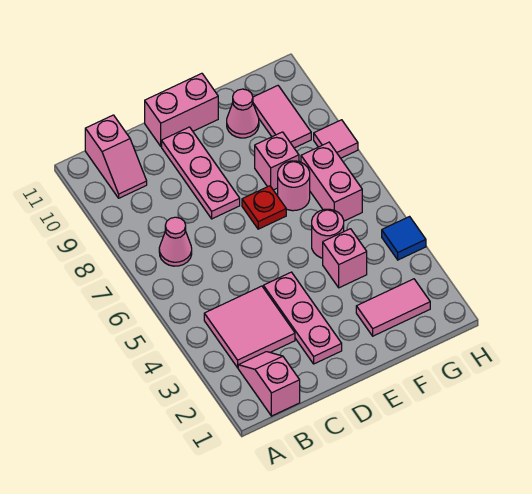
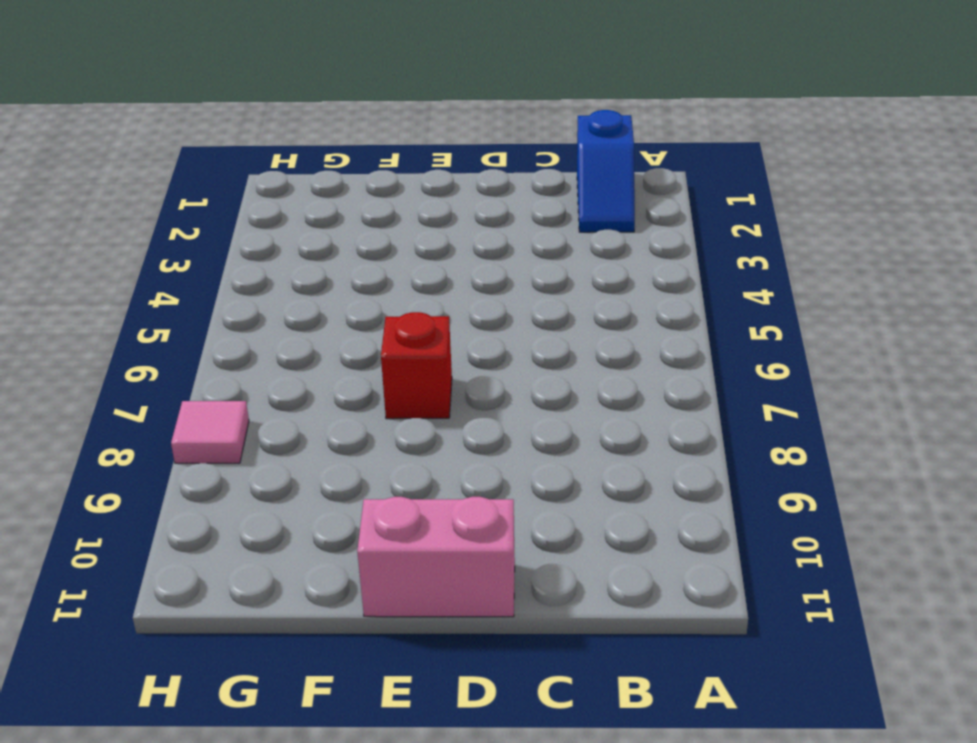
blue 1x2 slope [577,110,635,232] -> pink 1x2 slope [238,352,300,416]
red 1x1 brick [381,312,452,419] -> red 1x1 plate [242,186,286,229]
none -> pink 2x2 tile [204,286,295,368]
none -> pink 1x1 cone [159,217,192,266]
none -> pink 1x2 slope [85,115,147,198]

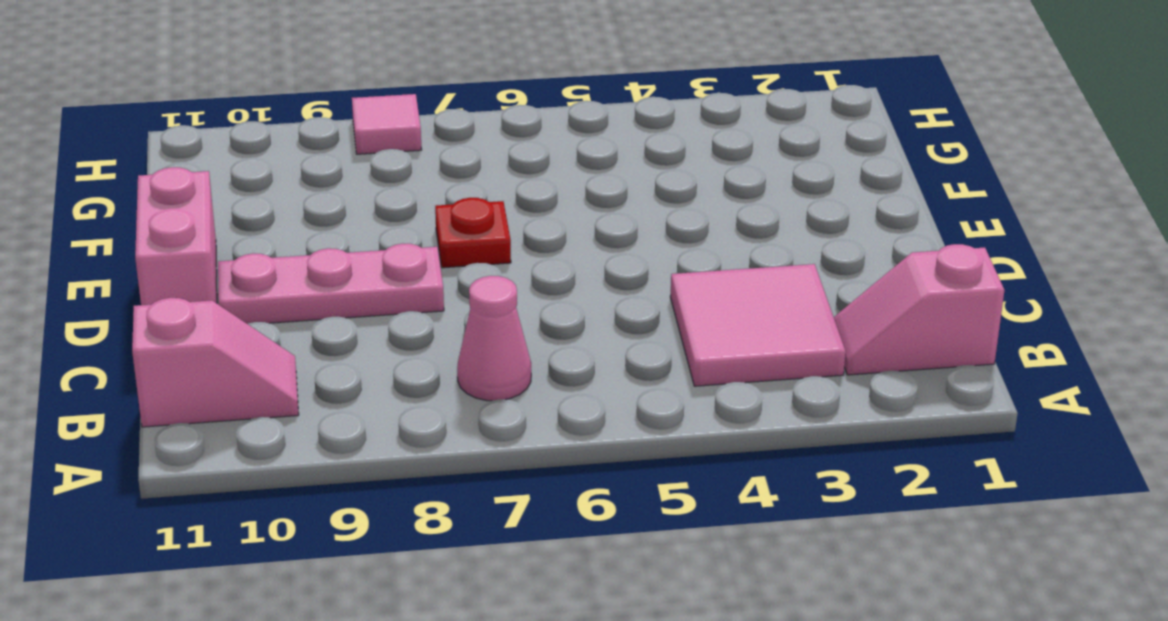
none -> pink 1x3 plate [263,272,342,364]
none -> pink 1x2 tile [356,279,430,336]
none -> pink 1x1 brick [323,229,367,288]

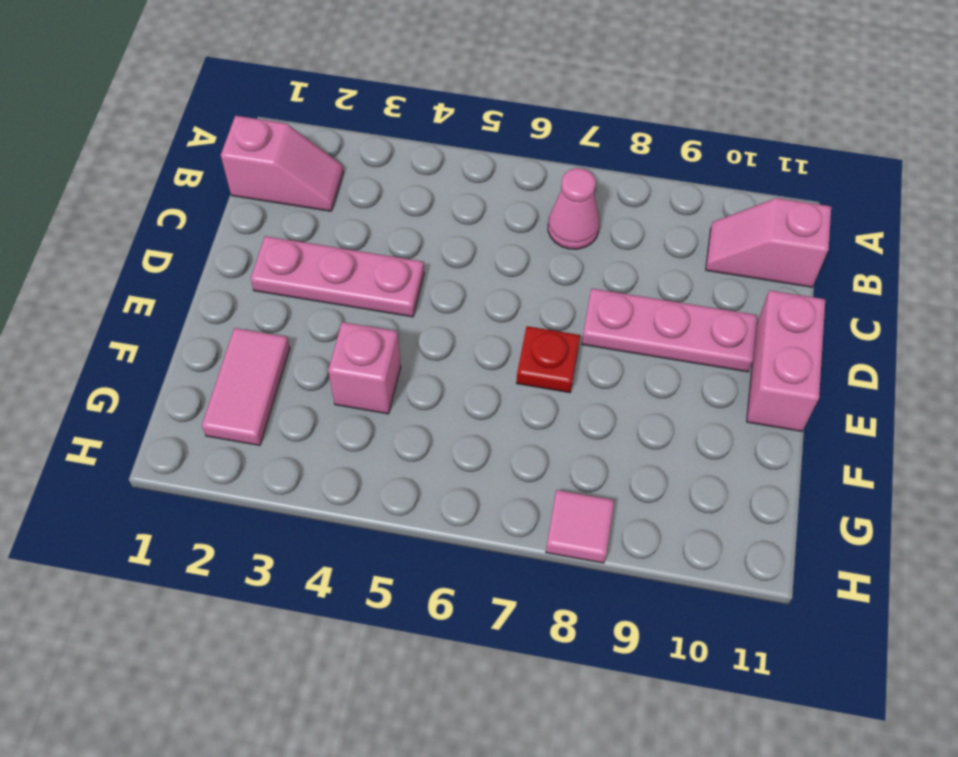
none -> pink 2x2 tile [204,286,295,368]
none -> pink 1x1 round brick [312,209,344,258]
none -> pink 1x1 round brick [278,161,310,211]

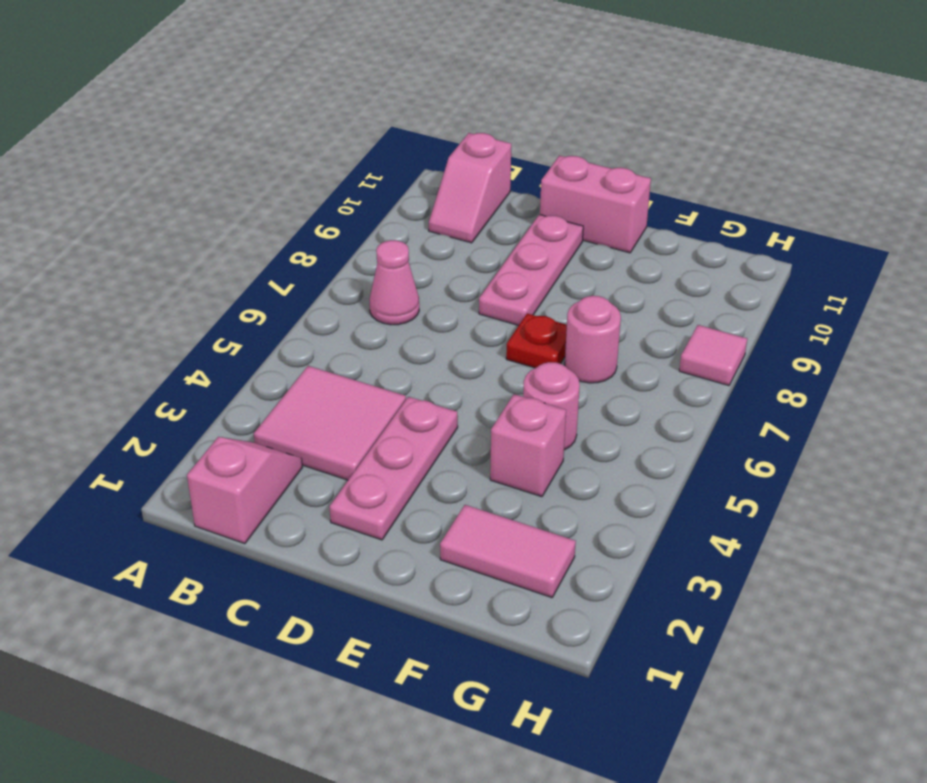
none -> pink 1x1 brick [255,132,299,190]
none -> pink 1x1 cone [227,89,259,138]
none -> pink 1x2 brick [301,142,362,221]

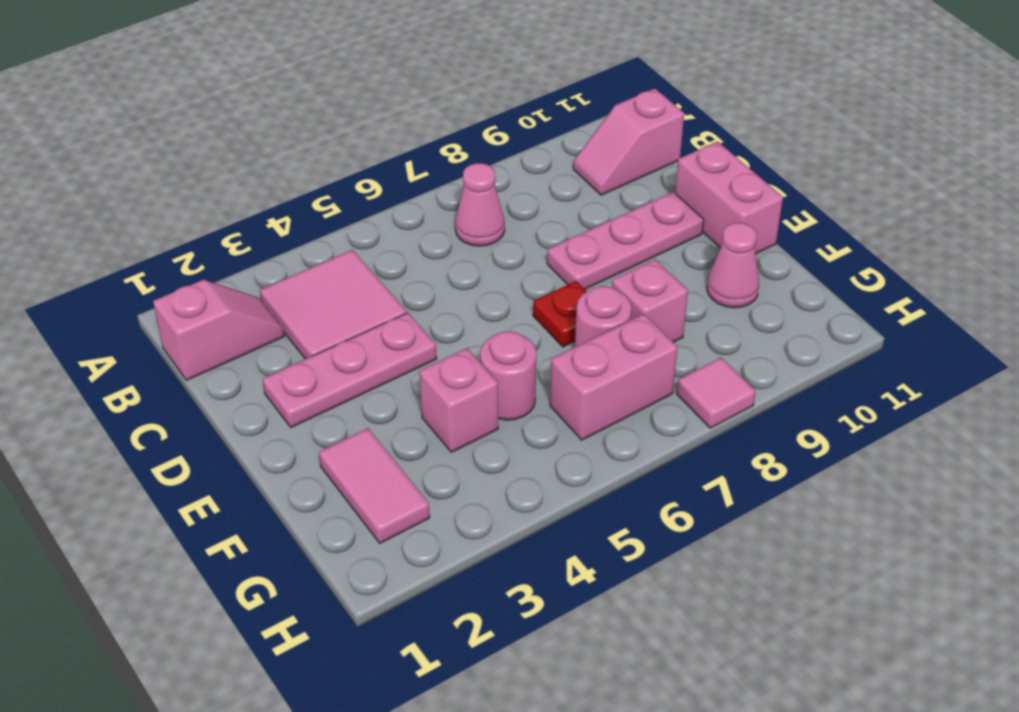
none -> pink 1x2 tile [253,86,311,148]
none -> blue 1x1 tile [382,217,426,260]

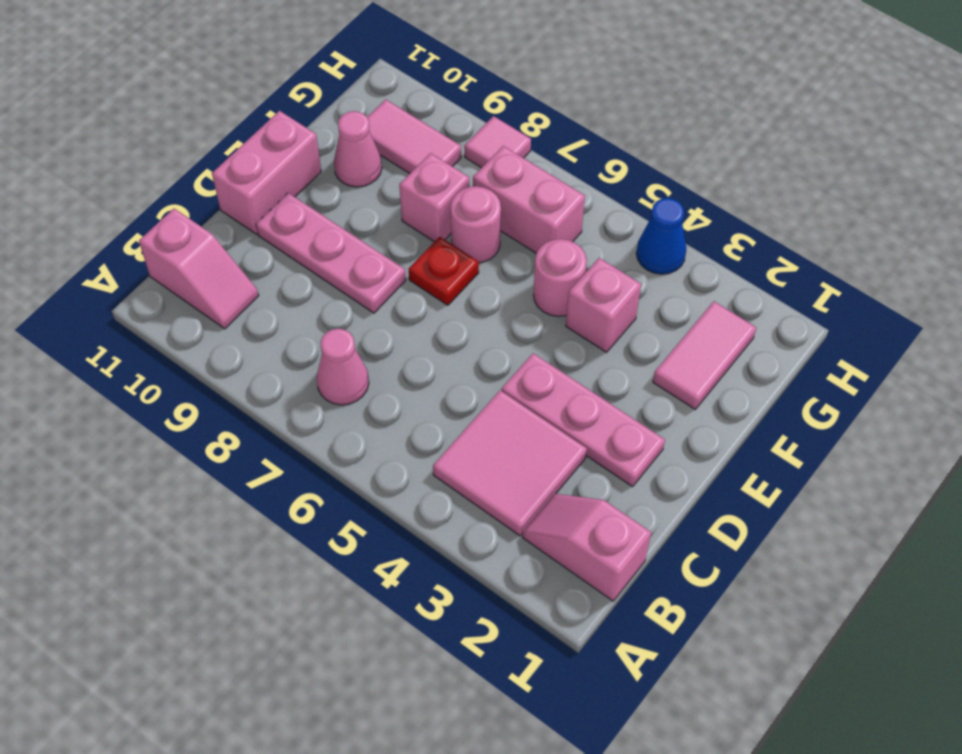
blue 1x1 cone [636,198,686,274] -> blue 1x1 tile [382,217,426,260]

